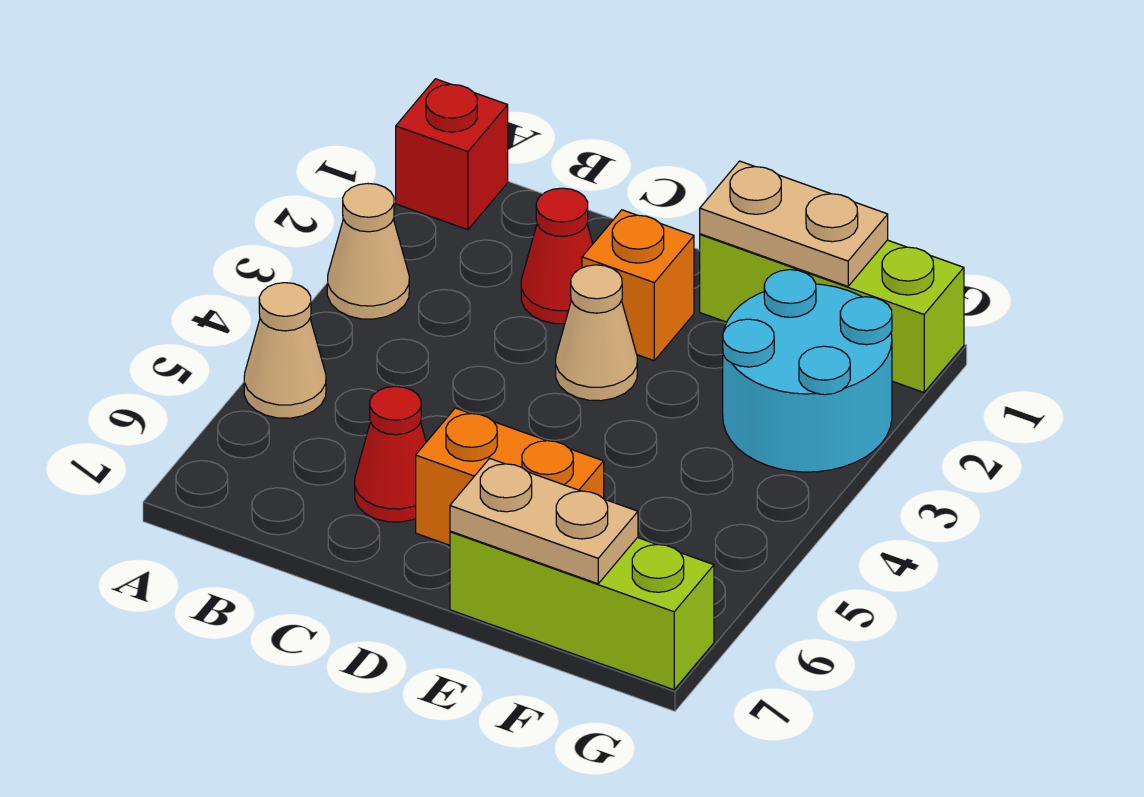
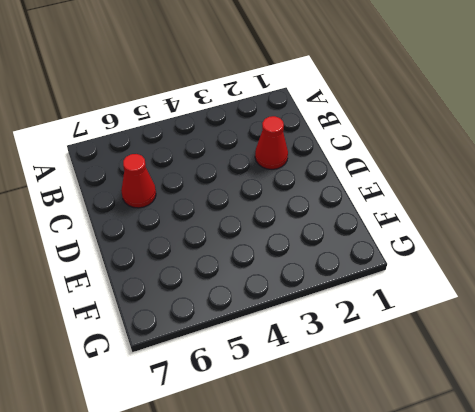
none -> red 1x1 brick [396,79,508,230]
none -> tan 1x1 cone [327,184,409,319]
none -> tan 1x1 cone [244,283,326,418]

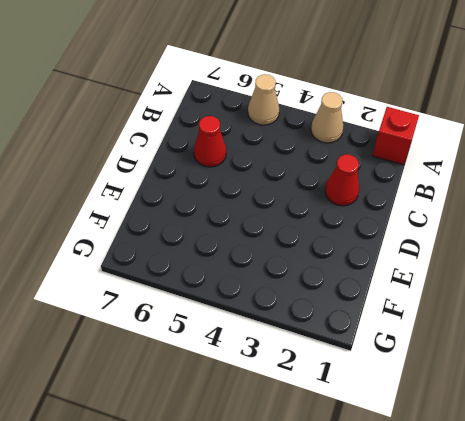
none -> orange 1x1 brick [582,210,694,360]
none -> tan 1x1 cone [556,265,637,401]
none -> orange 1x2 brick [416,408,604,545]

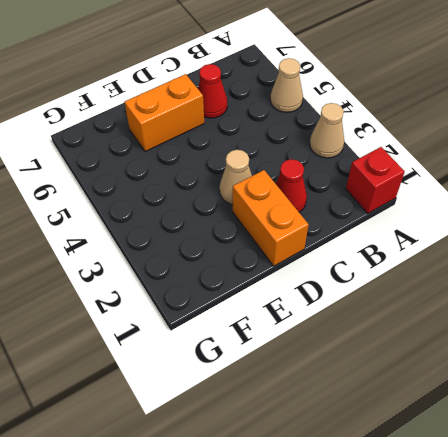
orange 1x2 brick [233,170,309,266] -> orange 1x1 brick [582,210,694,360]
none -> lime 1x3 brick [700,234,964,392]
none -> lime 1x3 brick [450,531,714,690]
none -> cyan 2x2 round brick [723,270,892,472]

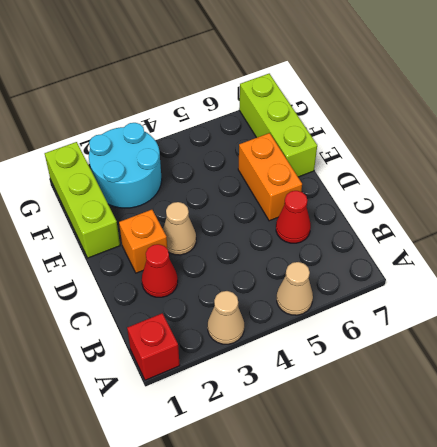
none -> tan 1x2 plate [700,161,888,286]
none -> tan 1x2 plate [450,458,638,584]

